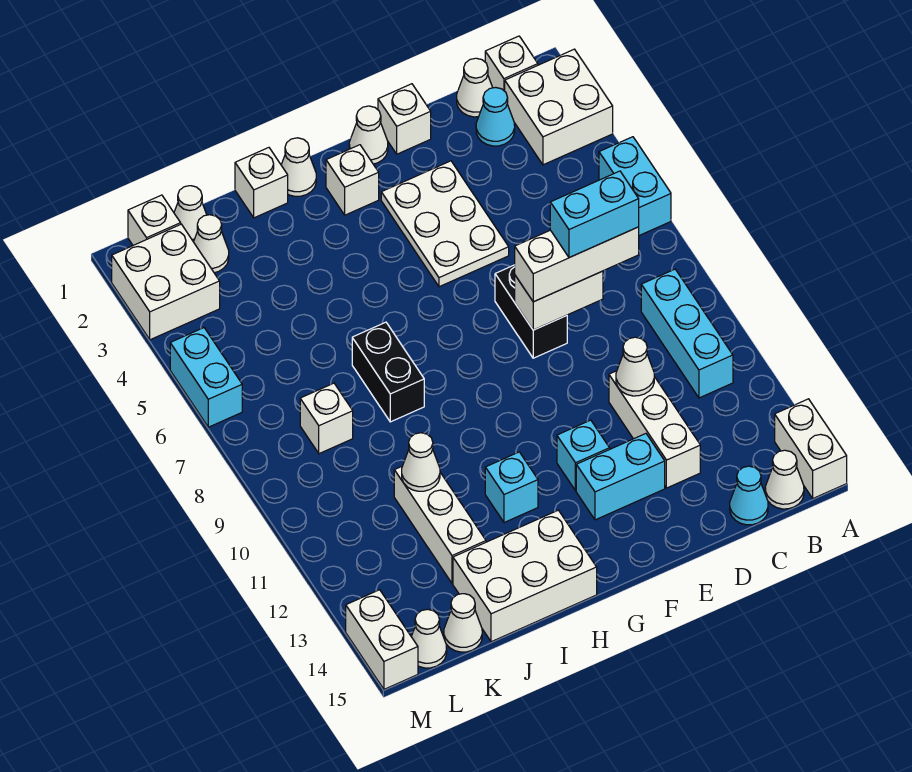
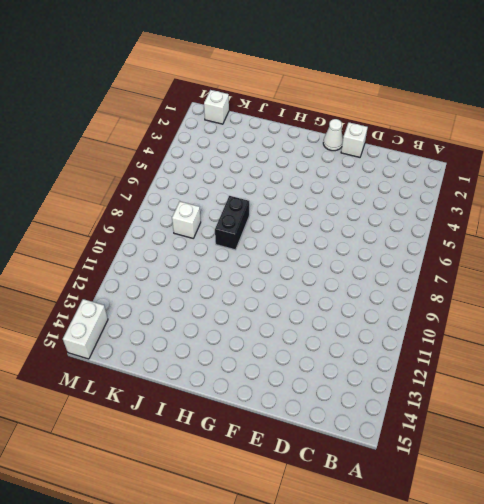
none -> white 2x2 brick [505,49,613,165]
none -> cyan 1x2 brick [599,137,671,235]
none -> white 1x2 brick [775,399,847,498]
none -> white 1x1 brick [485,36,538,91]

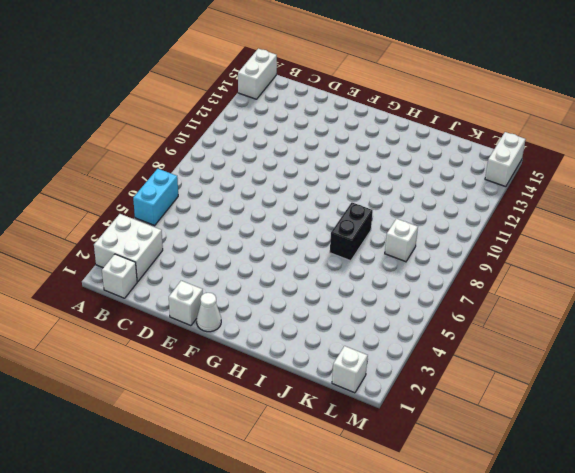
none -> cyan 1x3 brick [641,269,733,398]
none -> white 1x1 cone [765,450,804,509]
none -> white 1x1 cone [457,58,493,117]
none -> cyan 1x1 cone [476,87,515,146]

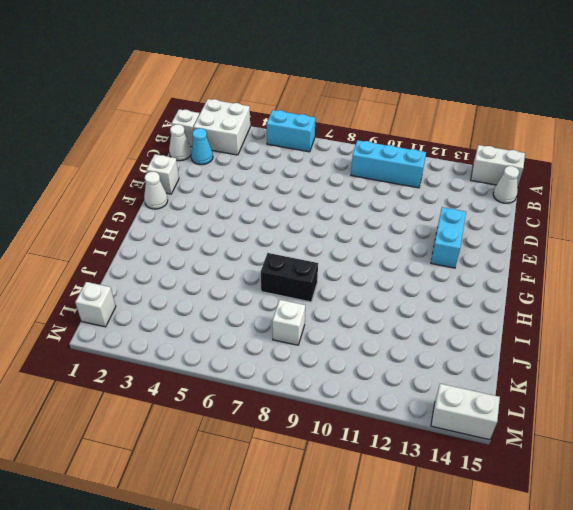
none -> cyan 1x1 cone [730,466,768,525]
none -> white 1x3 brick [609,371,700,488]
none -> white 2x3 plate [381,161,509,287]
none -> black 1x2 brick [495,265,567,358]

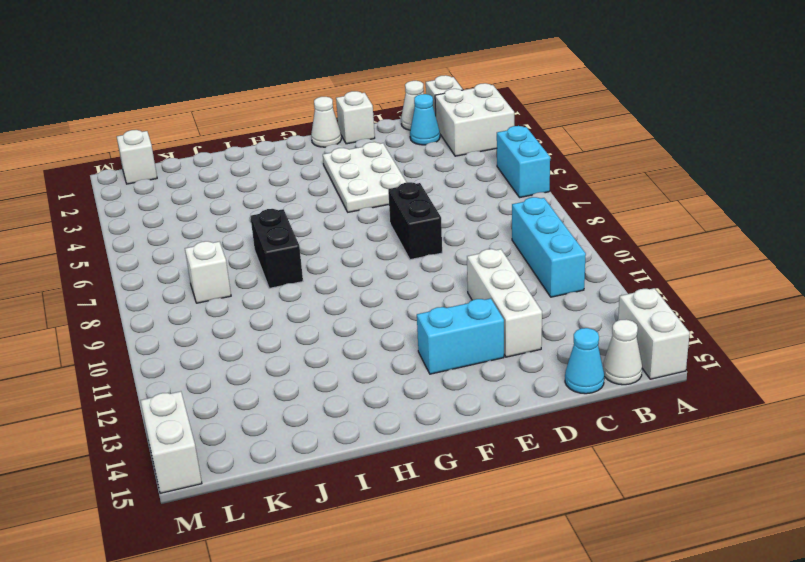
none -> cyan 1x1 brick [557,420,610,491]
none -> white 1x1 brick [326,145,379,215]
none -> white 1x1 cone [281,138,316,196]
none -> cyan 1x1 brick [485,452,538,523]

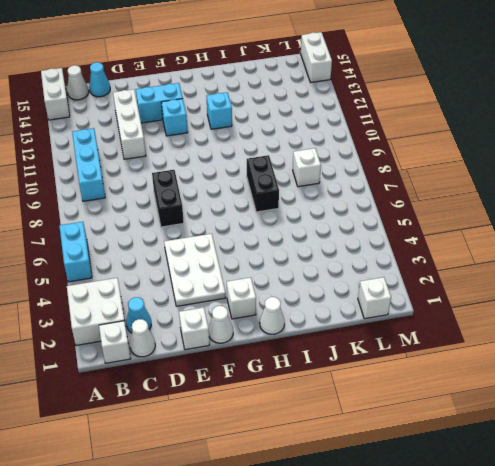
none -> white 2x3 brick [453,510,597,642]
none -> white 1x1 brick [235,148,288,218]
none -> white 1x3 brick [394,467,486,583]
none -> white 1x1 cone [174,186,207,242]

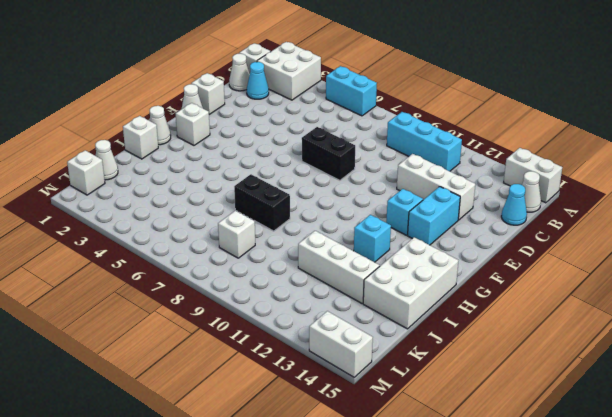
none -> white 2x3 plate [381,161,509,287]
none -> white 1x1 cone [194,215,229,273]
none -> white 1x1 cone [444,594,482,652]
none -> white 2x2 brick [112,224,220,340]

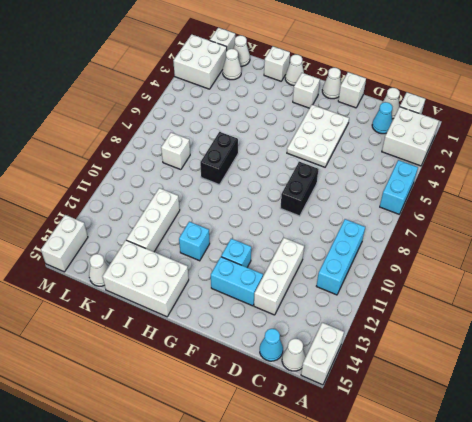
none -> white 1x1 cone [411,609,447,668]
none -> cyan 1x2 brick [170,328,242,427]
none -> white 1x2 brick [515,271,603,330]
none -> white 1x1 cone [616,337,654,396]

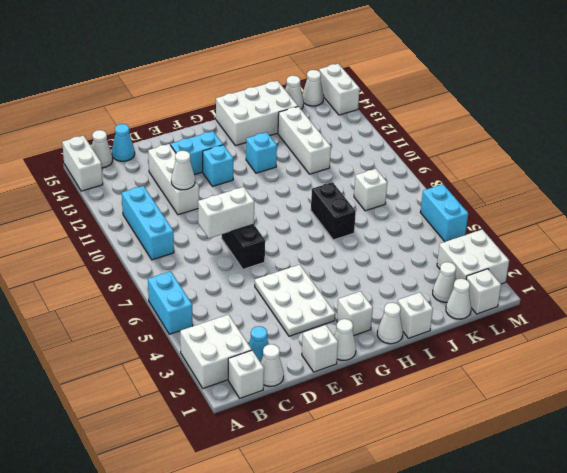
none -> white 1x1 cone [402,433,440,491]
none -> white 1x3 brick [515,227,639,302]
none -> cyan 1x2 brick [550,171,639,258]

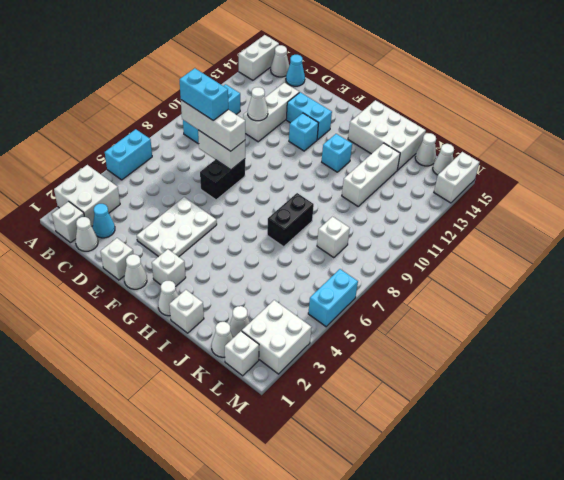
none -> white 1x1 cone [402,433,440,491]

